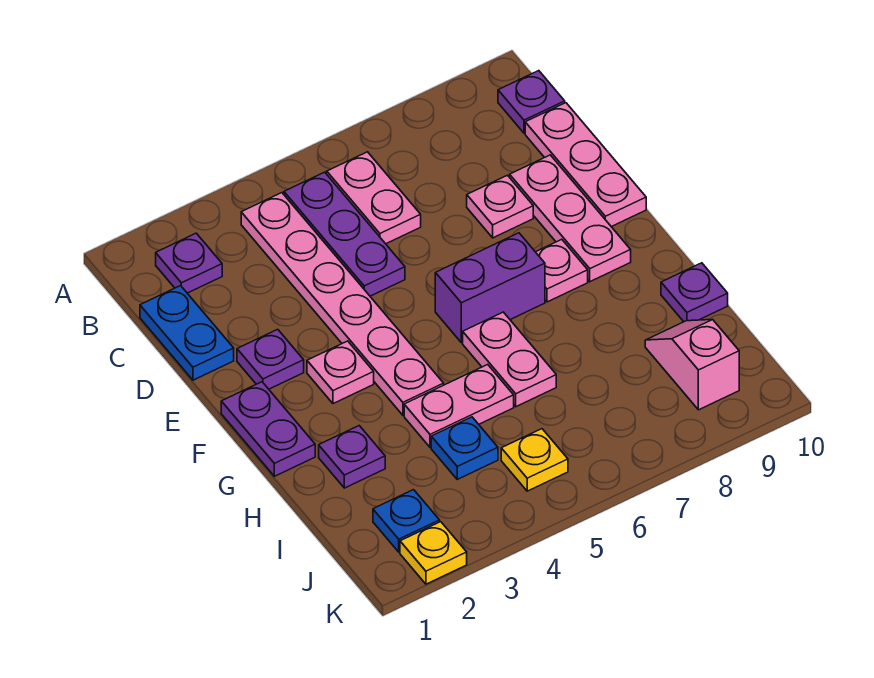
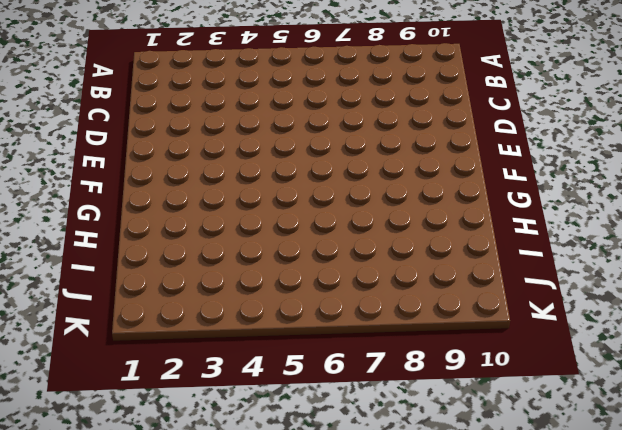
none -> purple 1x1 plate [156,233,222,293]
none -> pink 1x6 plate [241,193,444,415]
none -> purple 1x3 plate [284,172,405,296]

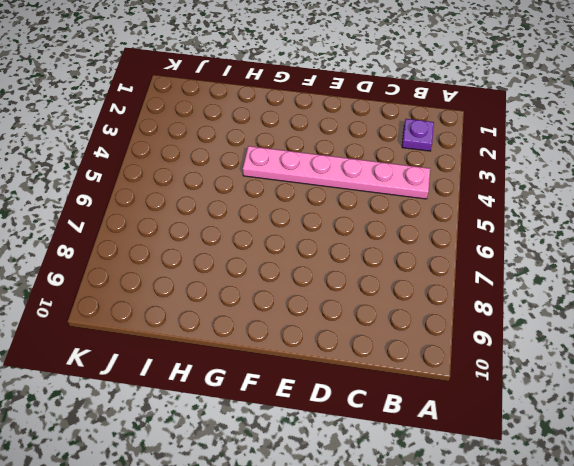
none -> purple 1x3 plate [284,172,405,296]
none -> pink 1x2 plate [327,152,421,244]
none -> purple 1x1 plate [498,71,565,133]

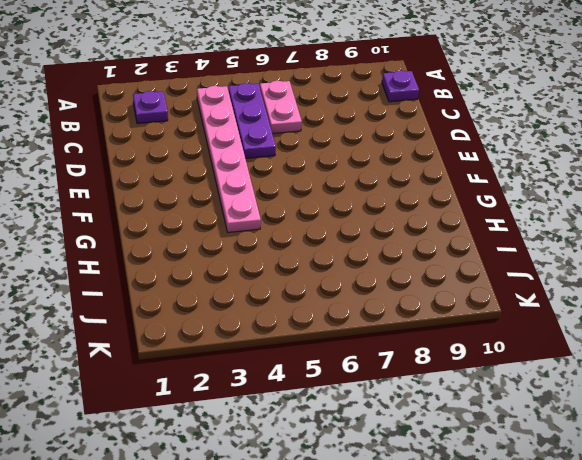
none -> blue 1x2 plate [140,286,234,380]
none -> pink 1x3 plate [525,103,646,227]
none -> pink 1x1 plate [467,175,533,238]

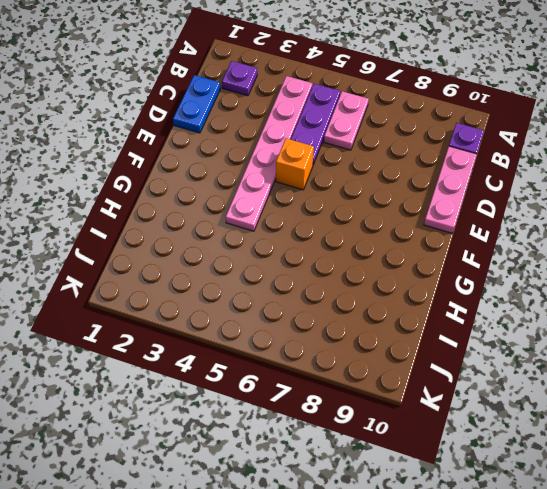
orange 1x1 brick [276,138,314,190] -> none
none -> pink 1x1 plate [467,175,533,238]
none -> pink 1x3 plate [510,155,631,282]
none -> purple 1x1 plate [237,329,304,389]

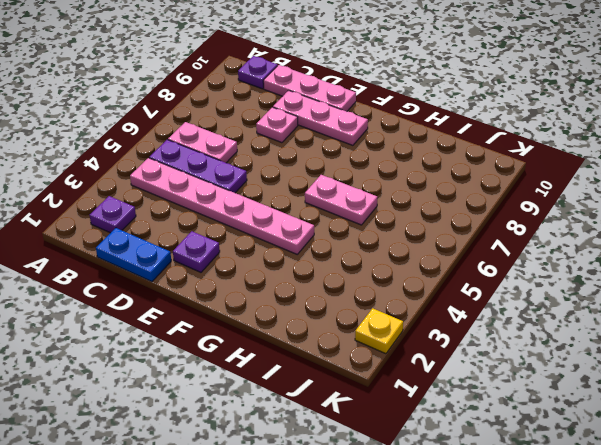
none -> purple 1x2 plate [221,382,315,476]
none -> pink 1x1 plate [307,341,374,404]
none -> purple 1x2 brick [435,233,545,343]

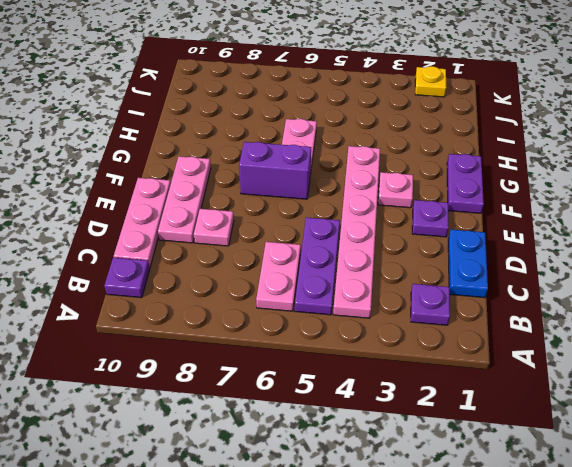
none -> pink 1x1 plate [536,239,588,302]
none -> purple 1x1 plate [319,426,385,488]
none -> pink 1x2 plate [404,365,514,447]

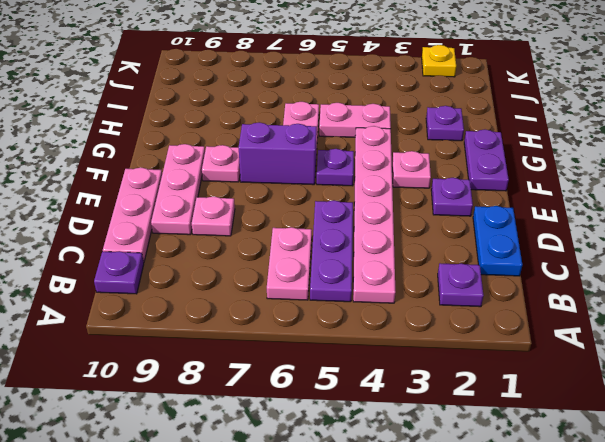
purple 1x1 plate [317,149,354,186] -> purple 1x1 plate moved to [661,263,728,322]
none -> blue 1x1 plate [431,417,498,479]
none -> pink 1x2 slope [645,320,739,410]
none -> blue 1x1 plate [373,490,440,552]

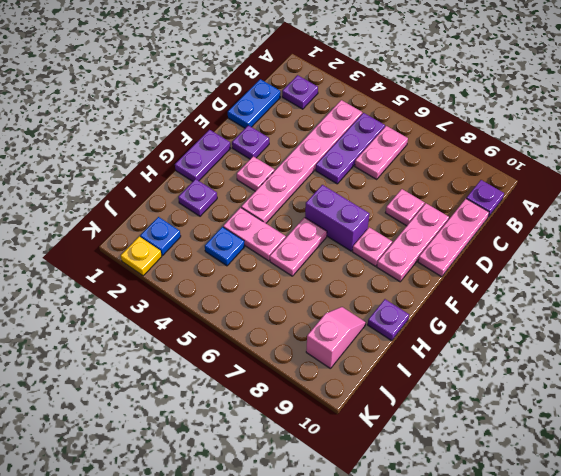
none -> yellow 1x1 plate [501,429,568,491]

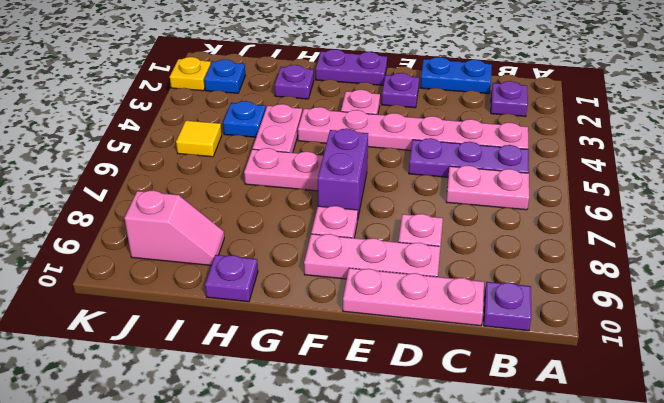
yellow 1x1 tile [176,121,222,157] -> yellow 1x1 plate [501,429,568,491]

